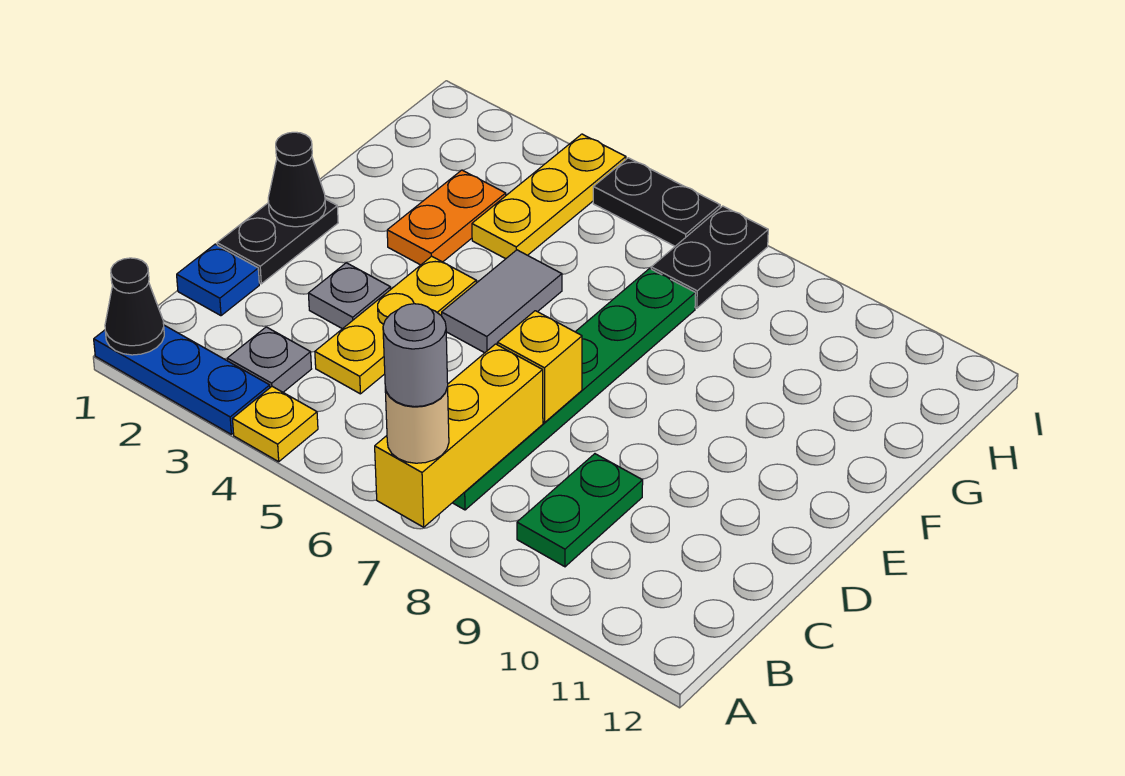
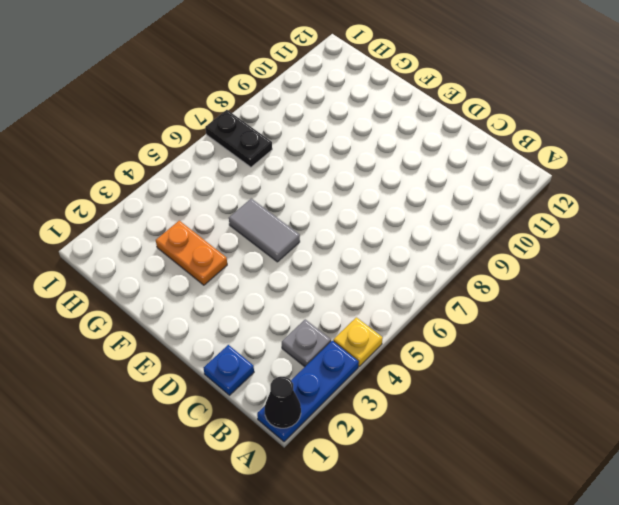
none -> green 1x6 plate [453,269,696,510]
none -> green 1x2 plate [517,454,643,567]
none -> yellow 1x3 plate [315,256,476,394]

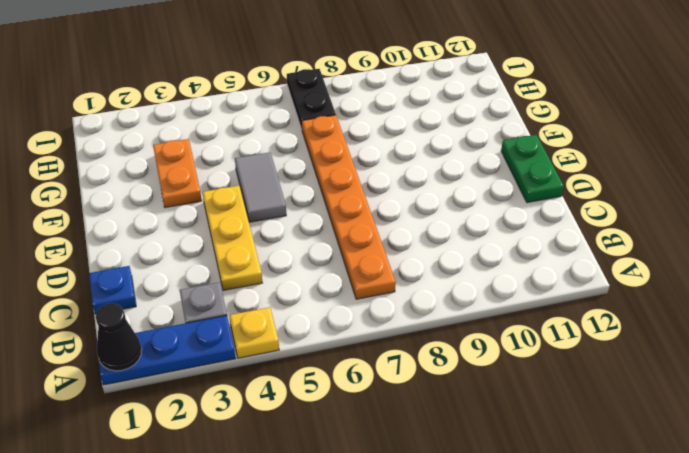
orange 1x6 plate [302,115,396,299] -> green 1x6 plate [453,269,696,510]
green 1x2 plate [501,135,564,203] -> green 1x2 plate moved to [517,454,643,567]
none -> black 1x2 plate [217,199,338,284]
none -> grey 1x1 plate [308,263,391,329]
none -> yellow 1x3 plate [472,134,626,259]

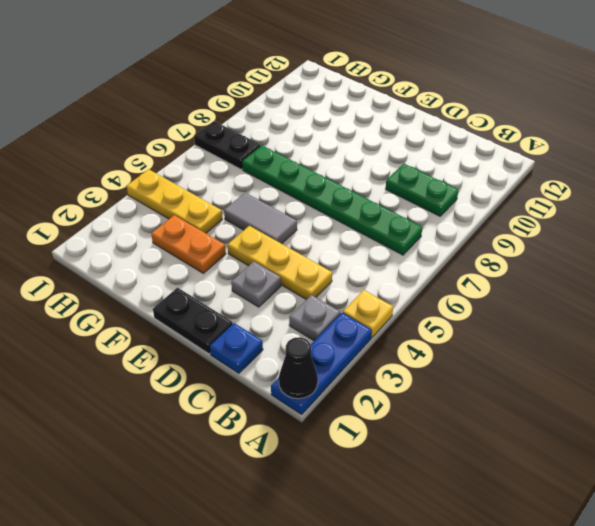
none -> black 1x2 plate [593,158,720,246]
none -> yellow 1x3 brick [375,344,543,527]
none -> yellow 1x1 brick [497,311,582,422]

